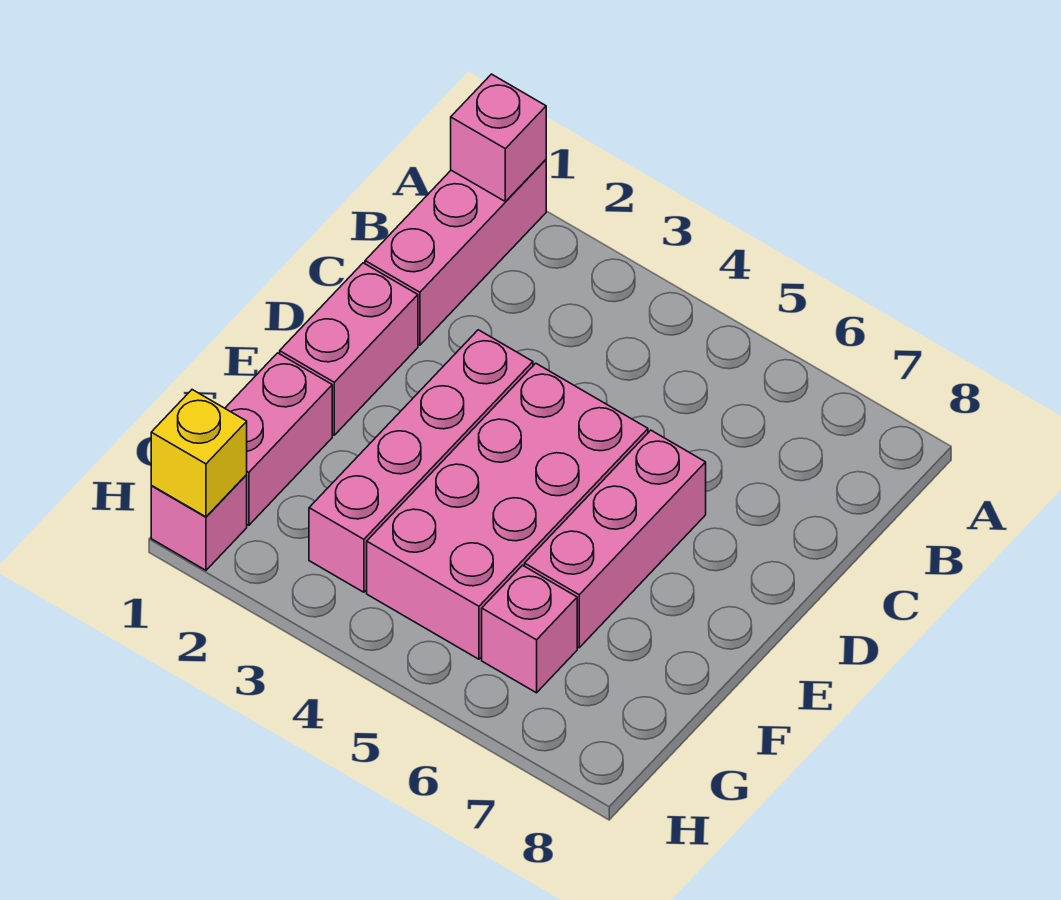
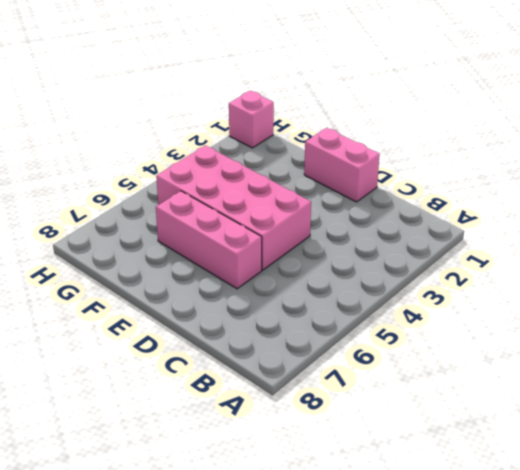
none -> pink 1x3 brick [365,160,546,345]
none -> pink 1x4 brick [309,330,533,592]

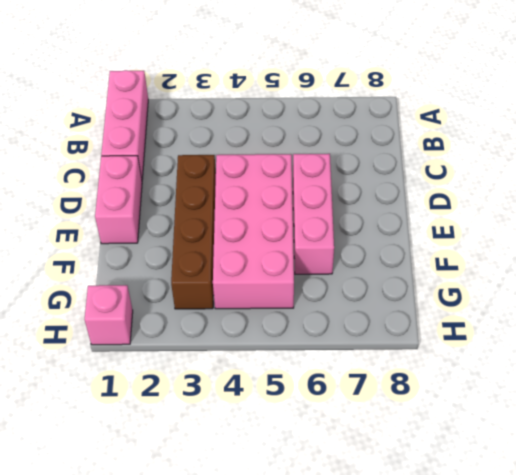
brown 1x4 brick [171,155,216,309] -> pink 1x4 brick [309,330,533,592]
none -> pink 1x2 brick [225,353,332,525]
none -> pink 1x1 brick [482,565,577,693]

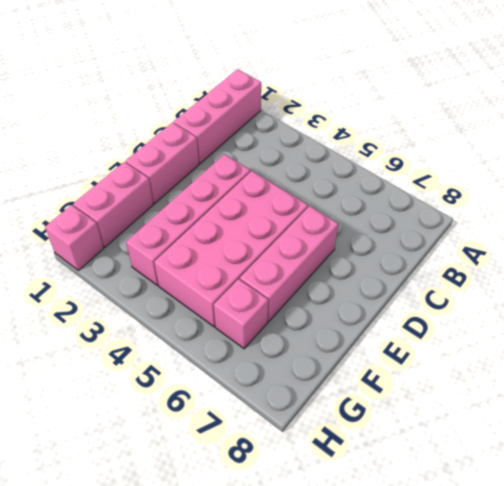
none -> pink 1x1 brick [451,74,546,201]
none -> yellow 1x1 brick [151,390,247,517]

